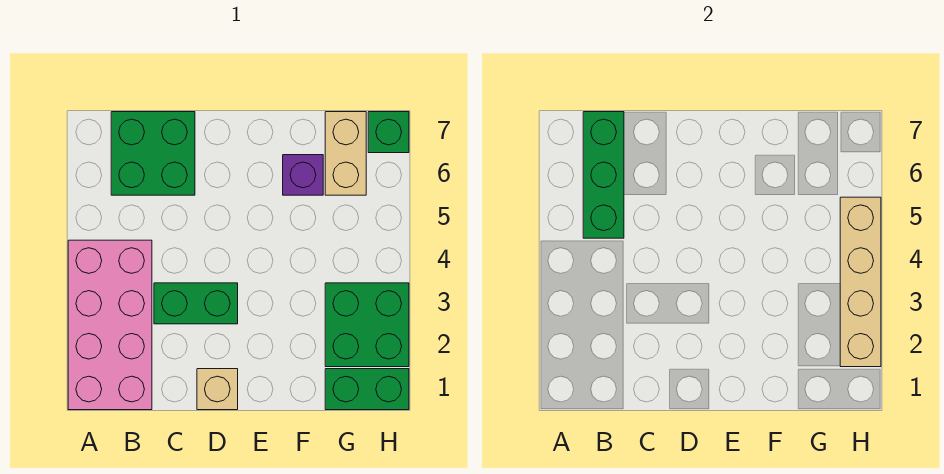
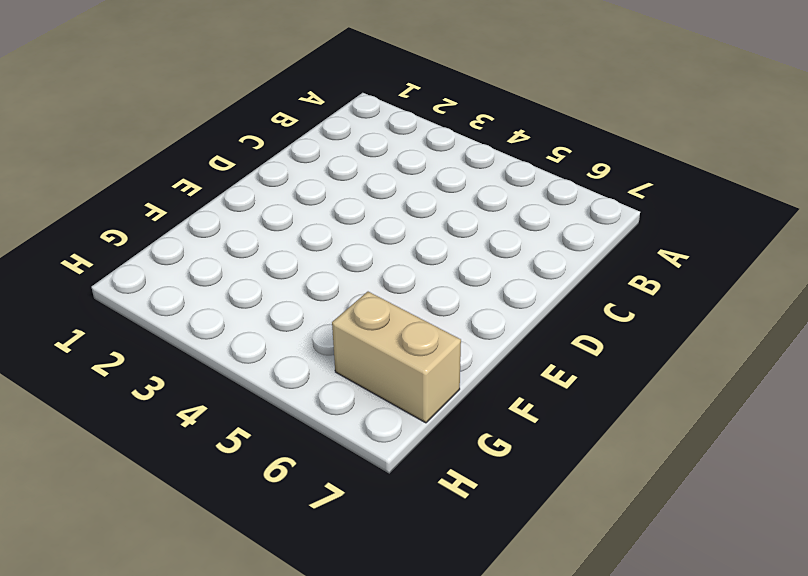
none -> pink 2x4 brick [68,240,152,410]
none -> green 2x2 brick [111,112,195,195]

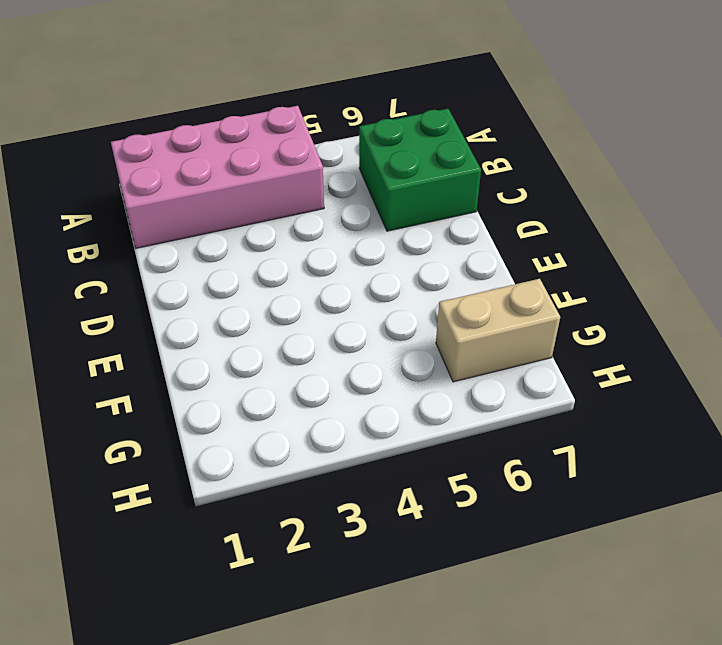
none -> green 1x2 brick [154,283,238,324]
none -> tan 1x1 brick [197,369,238,410]

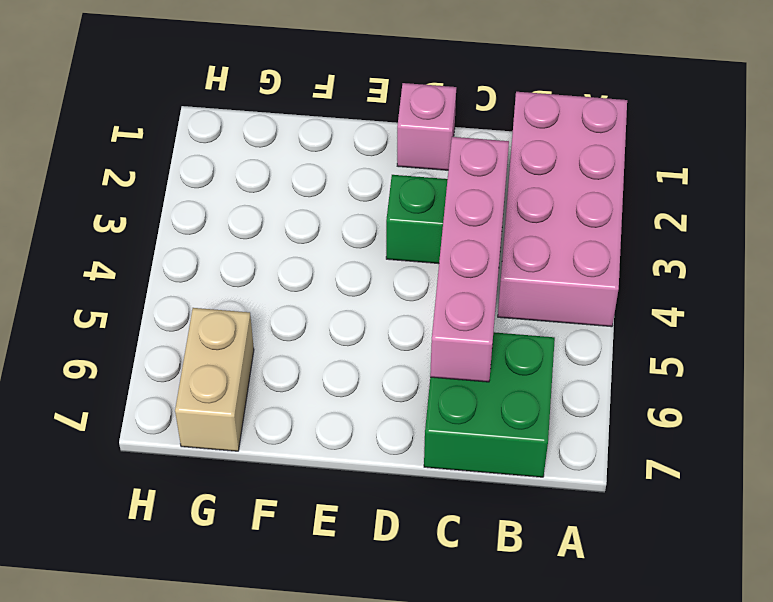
pink 1x4 brick [430,137,509,382] -> none
pink 1x1 brick [397,83,456,170] -> tan 1x1 brick [197,369,238,410]
none -> purple 1x1 brick [283,155,323,195]
none -> green 1x2 brick [325,369,409,410]

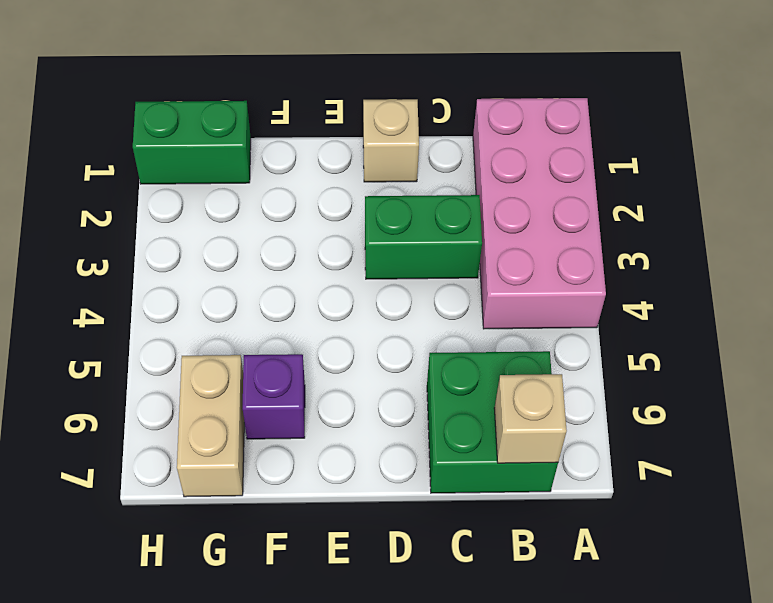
tan 1x1 brick [494,374,567,463] -> green 1x3 brick [583,112,624,238]
none -> green 2x2 brick [325,283,409,367]
none -> green 1x1 brick [368,112,409,153]

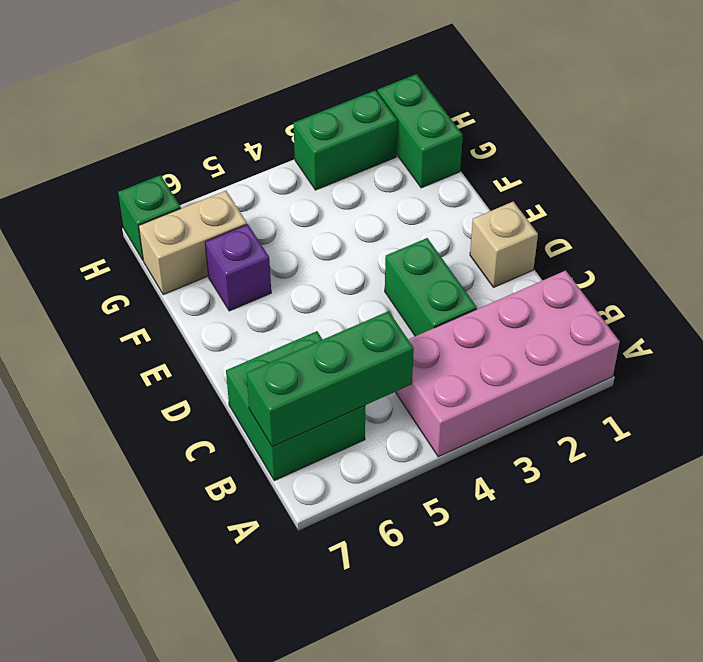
green 1x2 brick [294,90,397,190] -> green 2x2 brick [325,283,409,367]
none -> tan 1x4 brick [840,197,881,367]

